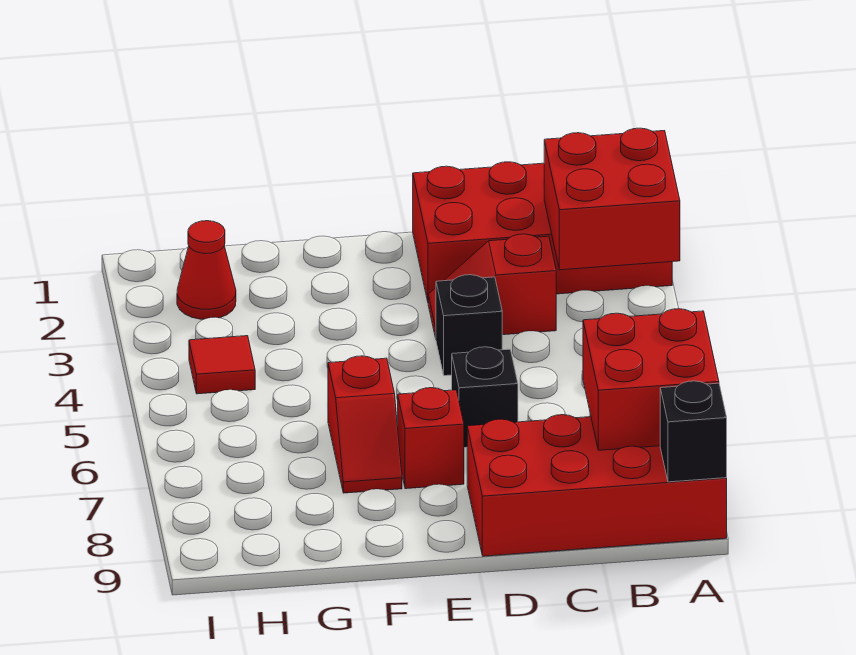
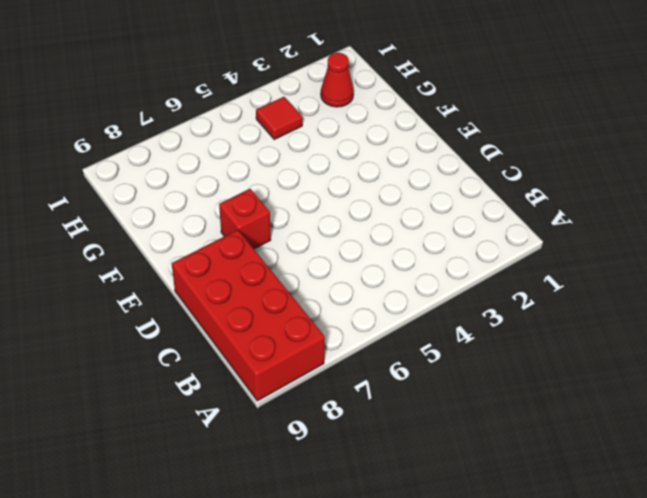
none -> red 2x4 brick [413,162,672,301]
none -> red 1x2 slope [428,234,556,338]
none -> black 1x1 brick [436,275,502,376]

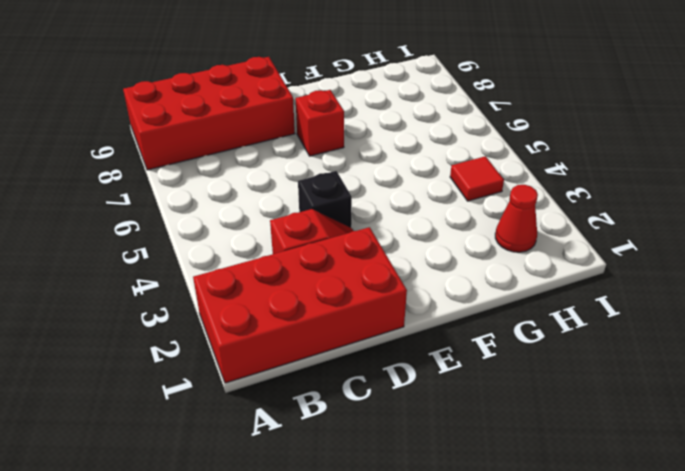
none -> black 1x1 brick [452,347,518,448]
none -> red 1x2 slope [328,356,402,493]
none -> red 2x2 brick [544,128,680,270]

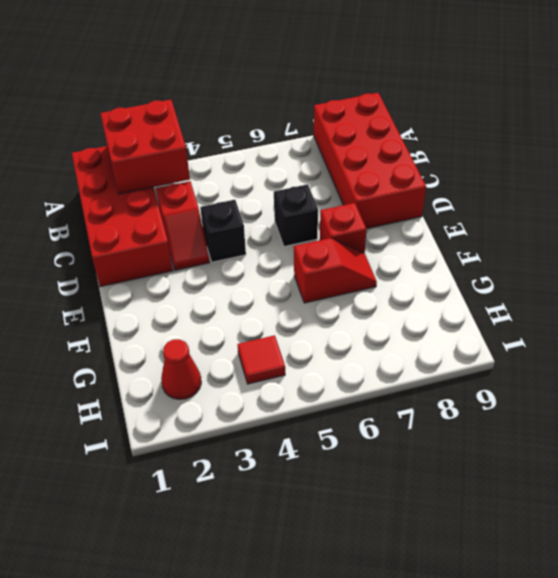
none -> red 2x2 brick [583,309,719,450]
none -> black 1x1 brick [660,381,727,482]

